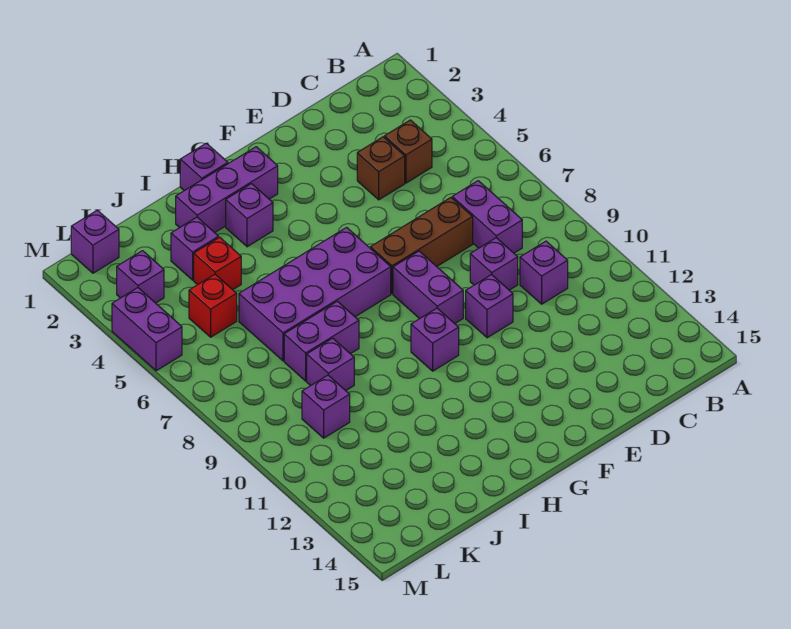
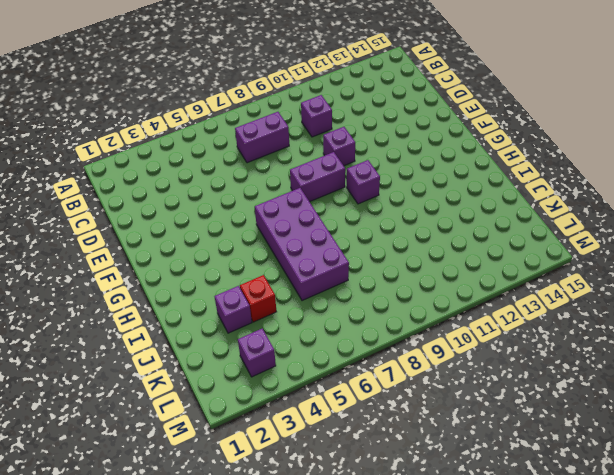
none -> brown 1x1 brick [384,120,432,183]
none -> brown 1x1 brick [357,137,405,200]
none -> brown 1x3 brick [371,198,473,294]

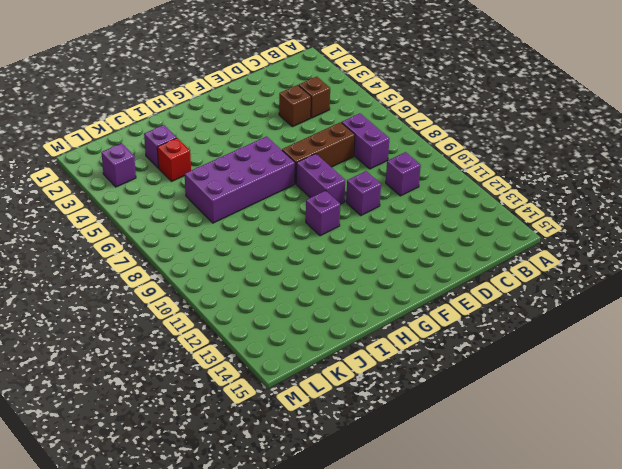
none -> purple 1x1 brick [470,238,518,290]
none -> purple 1x3 brick [176,147,278,233]
none -> purple 1x1 brick [180,143,228,191]

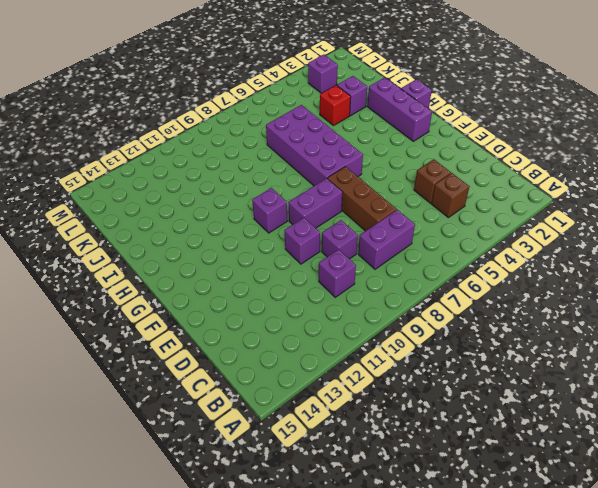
none -> purple 1x1 brick [226,184,273,247]
none -> purple 1x2 brick [284,301,359,381]
none -> purple 1x1 brick [307,338,354,391]

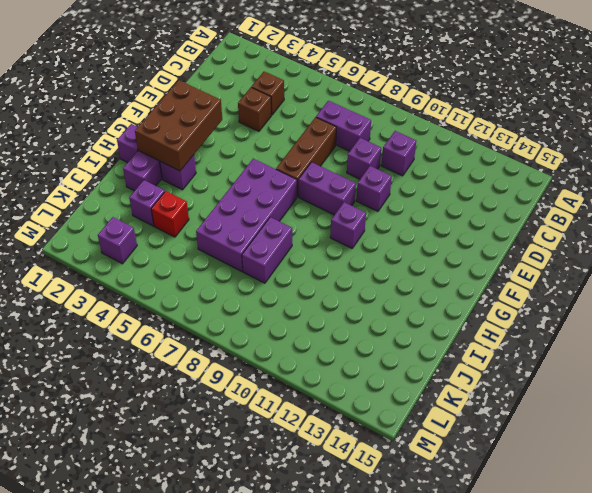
brown 2x3 brick [135,80,222,171] -> none
none -> purple 1x1 brick [307,338,354,391]
none -> red 1x1 brick [189,274,237,337]
none -> purple 1x1 brick [302,375,350,438]

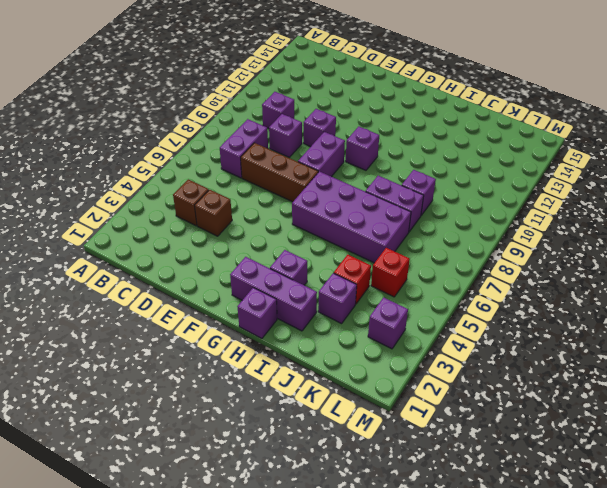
none -> purple 1x1 brick [302,375,350,438]
none -> purple 1x1 brick [71,210,119,273]
none -> purple 1x2 brick [112,288,182,371]

